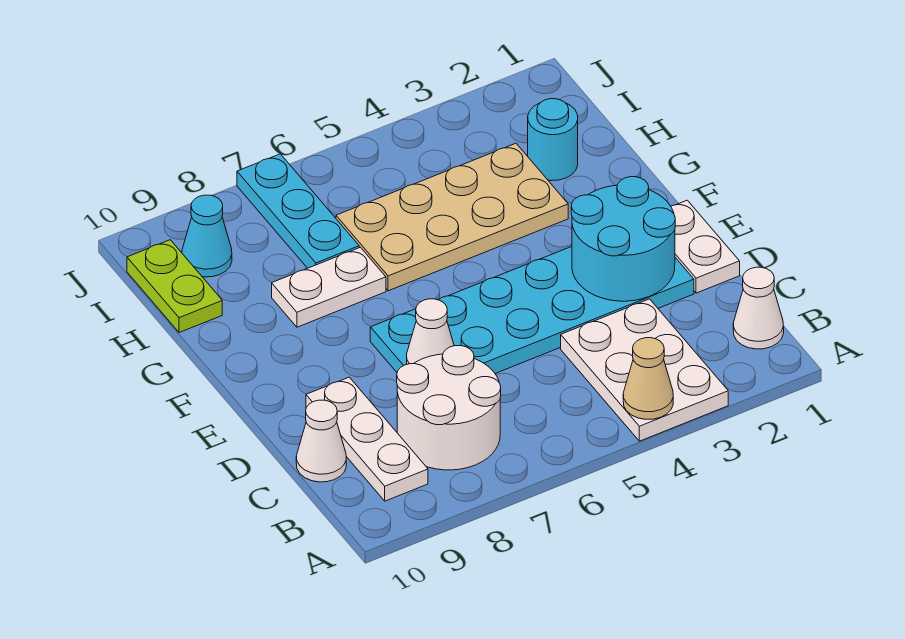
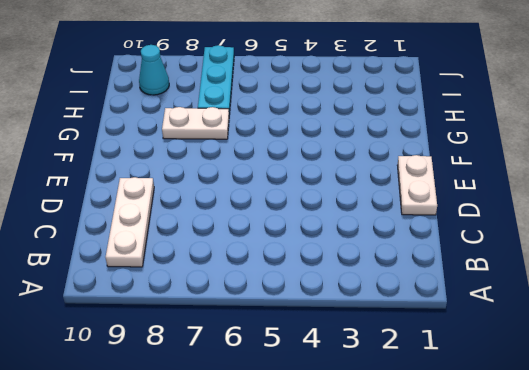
none -> white 2x3 plate [561,299,728,441]
none -> white 1x1 cone [733,267,784,349]
none -> white 2x2 round brick [397,346,501,470]

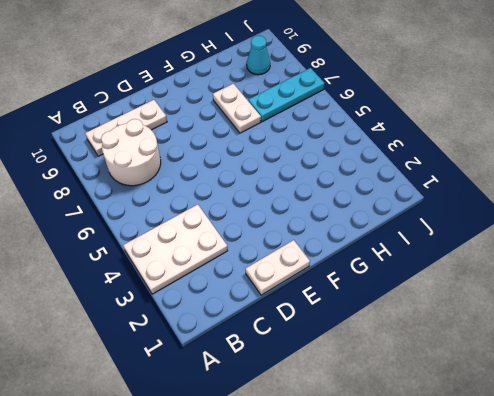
none -> white 1x1 cone [733,267,784,349]
none -> white 1x1 cone [296,400,346,482]
none -> cyan 2x6 plate [370,247,694,373]

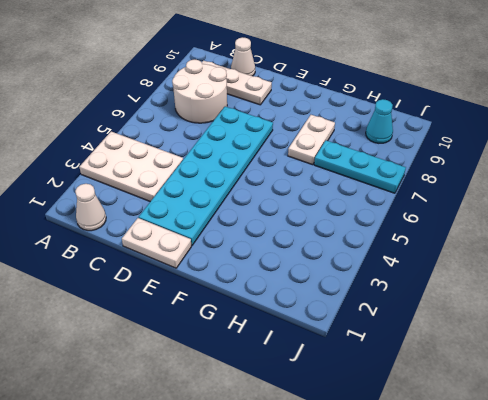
none -> tan 2x4 plate [336,143,568,291]
none -> cyan 1x1 round brick [528,99,578,181]
none -> lime 1x2 plate [127,240,222,333]

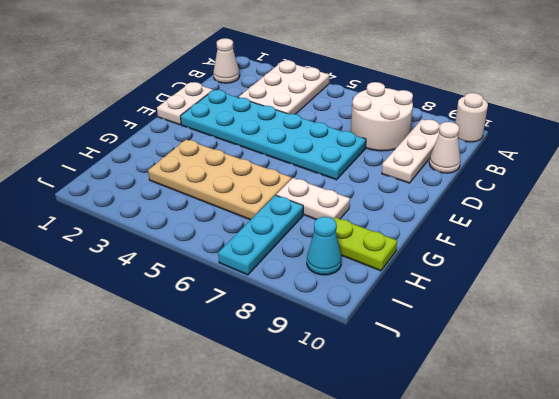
white 1x1 round brick [455,93,488,142] -> none
lime 1x2 plate [334,217,397,271] -> lime 1x2 plate turned to [127,240,222,333]
none -> cyan 1x1 round brick [528,99,578,181]
none -> tan 1x1 cone [623,338,673,419]
none -> cyan 2x2 round brick [571,177,675,301]

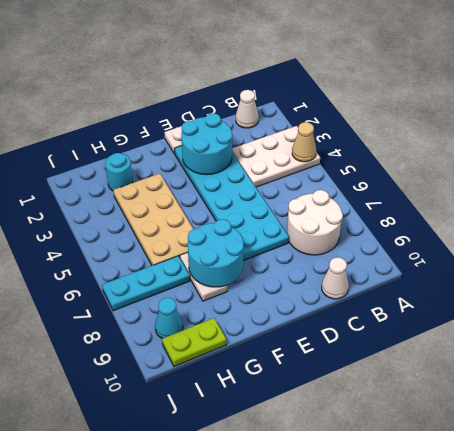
cyan 2x2 round brick [188,219,244,287] -> none
none -> white 1x3 plate [306,377,428,501]
none -> white 1x1 cone [407,299,454,364]

